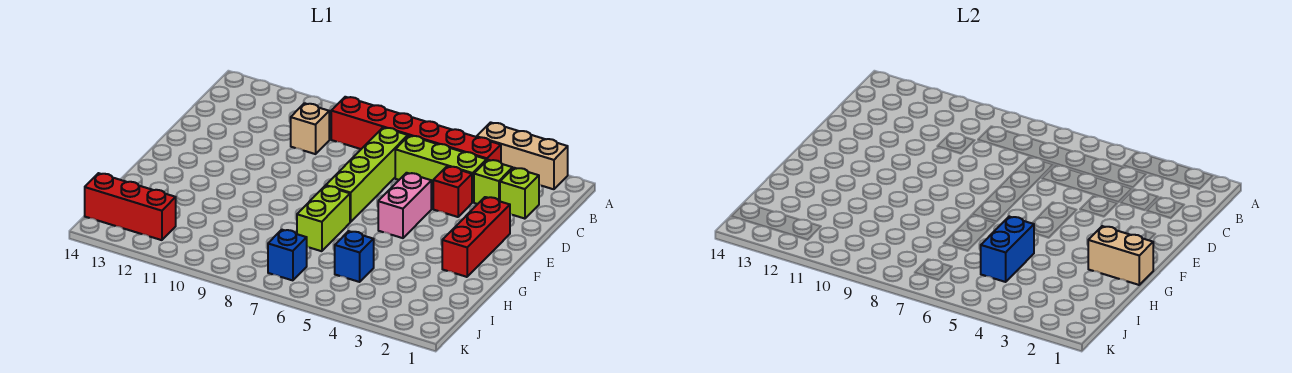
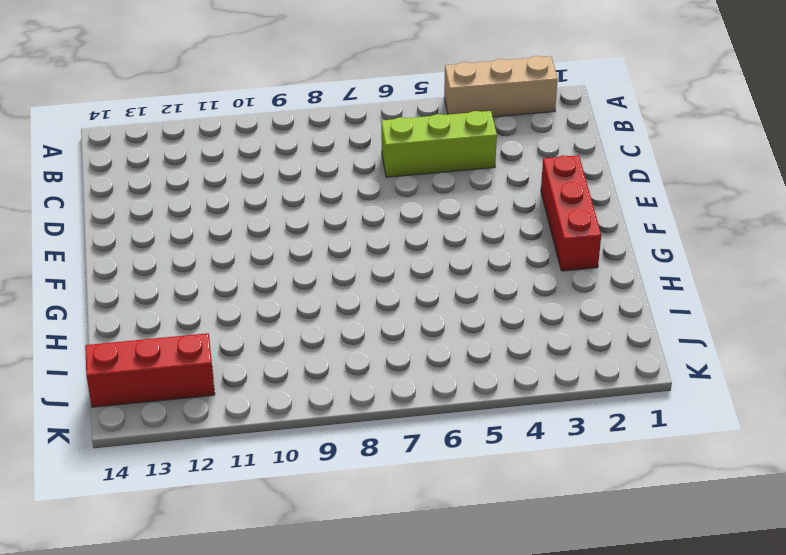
none -> red 1x6 brick [331,97,501,162]
none -> lime 1x1 brick [500,168,539,219]
none -> lime 1x1 brick [474,160,513,204]

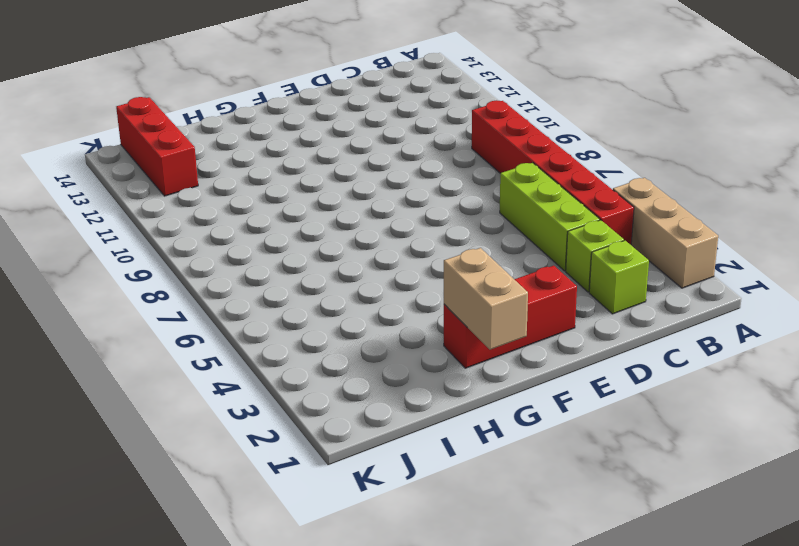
none -> lime 1x4 brick [326,128,408,222]
none -> tan 1x1 brick [291,103,329,154]
none -> red 1x1 brick [433,166,472,217]

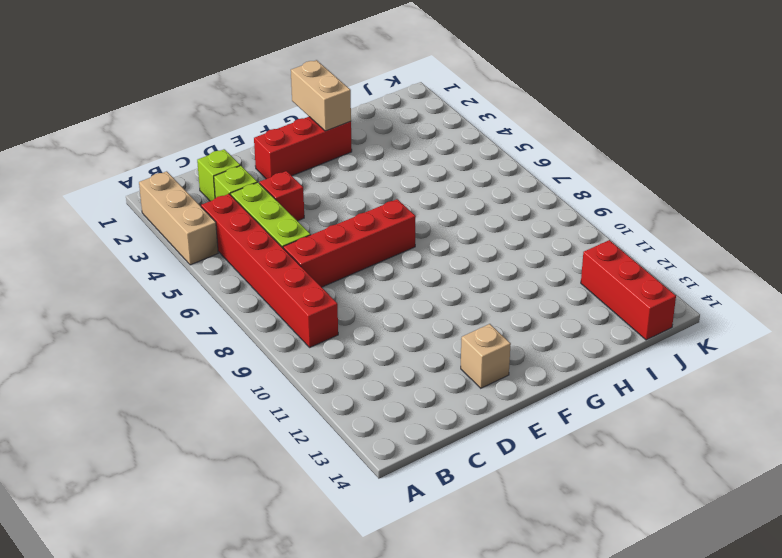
red 1x4 brick [283,199,416,287] -> lime 1x4 brick [326,128,408,222]
tan 1x1 brick [461,324,511,388] -> tan 1x1 brick moved to [291,103,329,154]
none -> pink 1x2 brick [378,173,431,238]
none -> lime 1x2 brick [297,186,350,251]
none -> blue 1x1 brick [335,231,374,282]

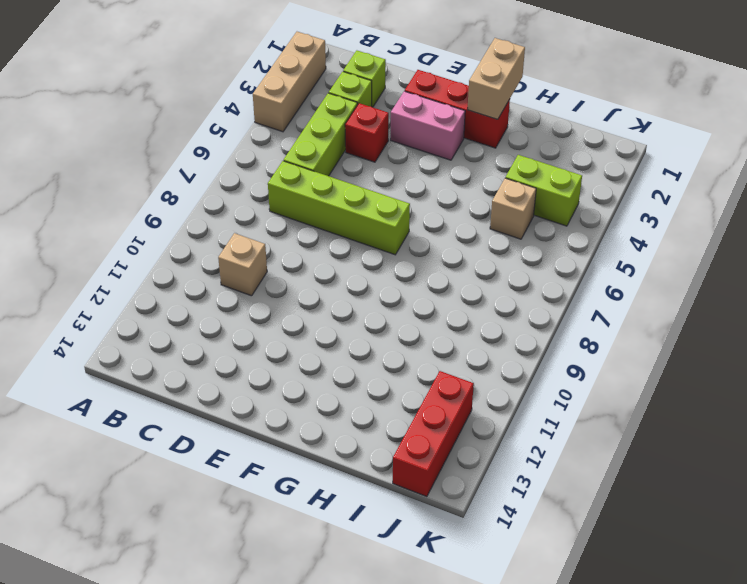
pink 1x2 brick [391,91,465,160] -> pink 1x2 brick moved to [378,173,431,238]
lime 1x2 brick [505,155,582,226] -> lime 1x2 brick moved to [297,186,350,251]
tan 1x1 brick [490,178,536,239] -> blue 1x1 brick [335,231,374,282]
none -> red 1x6 brick [331,97,501,162]
none -> blue 1x1 brick [268,230,307,280]
none -> blue 1x2 brick [981,217,1034,282]

